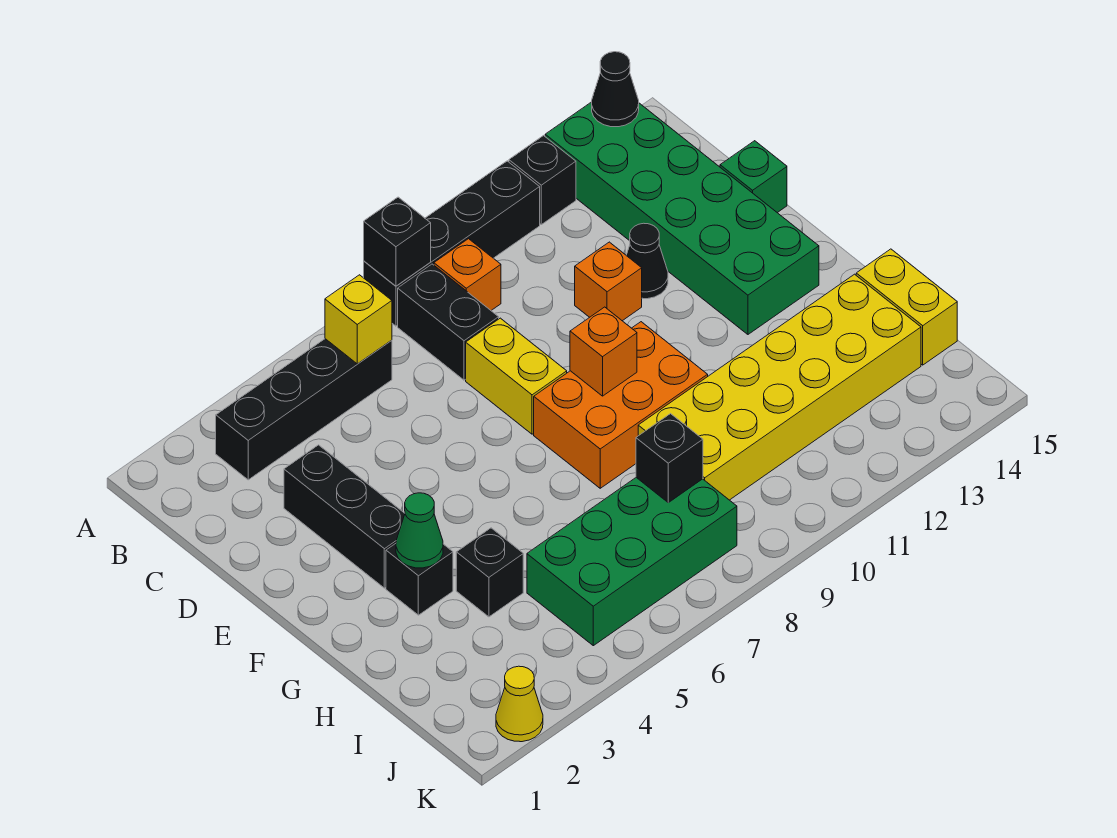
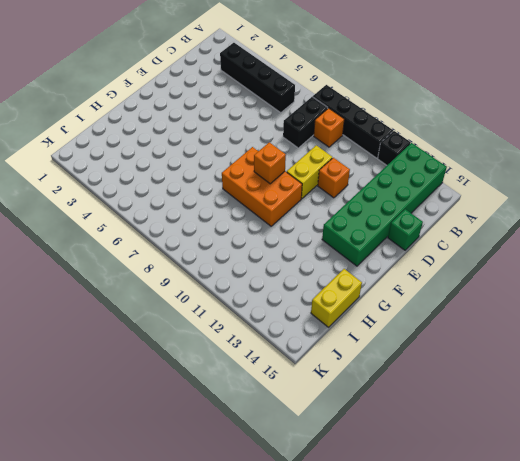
yellow 1x2 brick [287,145,332,199] -> yellow 1x2 brick moved to [466,318,567,434]
none -> black 1x3 brick [284,445,405,588]
none -> black 1x1 cone [626,223,668,299]
none -> black 1x1 brick [386,544,453,615]

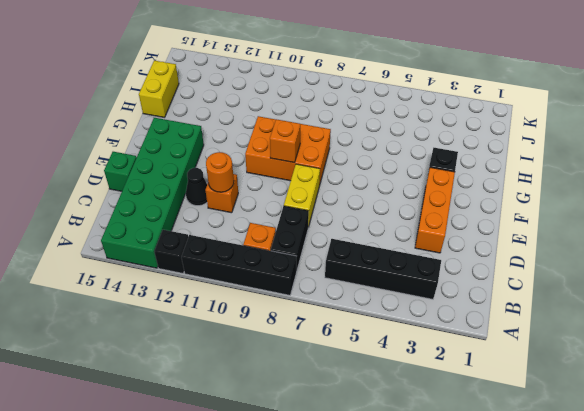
orange 1x3 brick [415,167,455,253] -> black 1x3 brick [284,445,405,588]
orange 1x1 round brick [206,152,234,192] -> none
none -> black 1x1 brick [456,528,523,617]
none -> yellow 2x6 brick [638,274,921,500]
none -> green 2x4 brick [527,478,737,646]

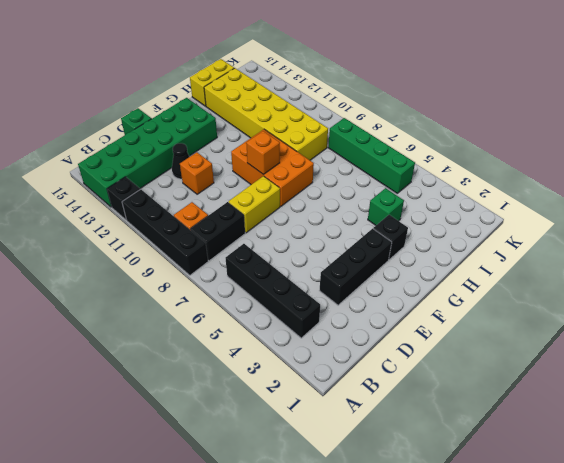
green 1x1 brick [368,188,404,225] -> black 1x1 brick [456,528,523,617]
green 1x4 brick [328,118,415,193] -> green 2x4 brick [527,478,737,646]
none -> yellow 1x1 cone [496,666,543,742]
none -> black 1x1 brick [364,197,431,286]
none -> black 1x1 cone [592,52,639,127]

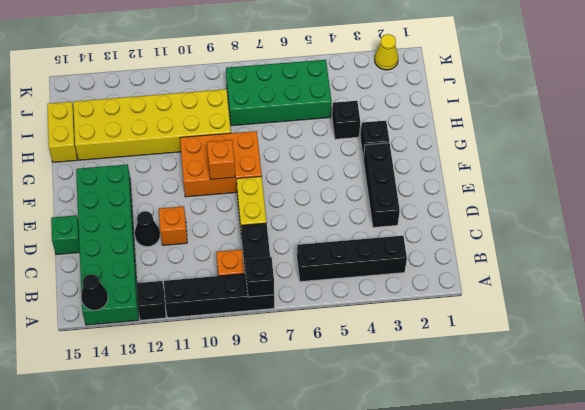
none -> yellow 1x1 brick [325,275,392,364]
none -> green 1x1 cone [396,493,443,568]
none -> black 1x1 brick [636,414,703,503]

